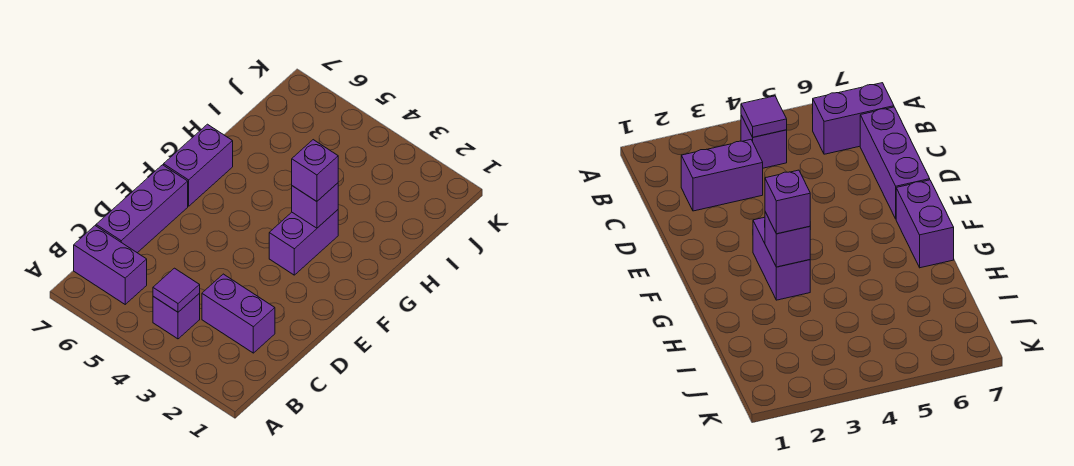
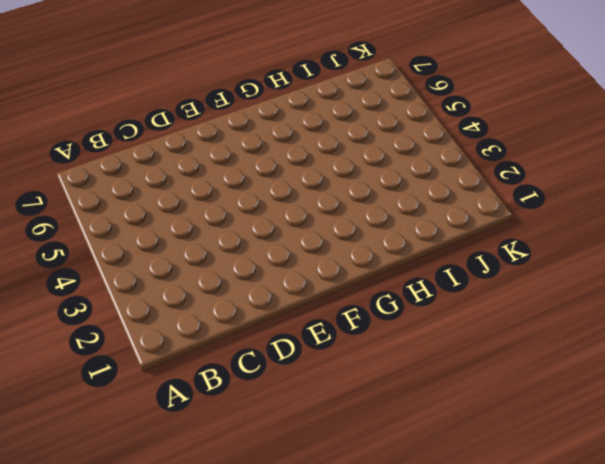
none -> purple 1x1 brick [153,294,200,339]
none -> purple 1x2 brick [74,226,147,304]

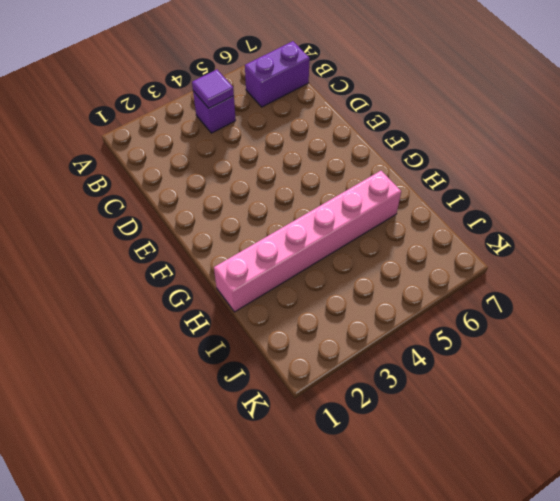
pink 1x6 brick [214,171,401,312] -> none
none -> purple 1x2 brick [202,274,275,353]
none -> purple 1x3 brick [96,165,188,253]

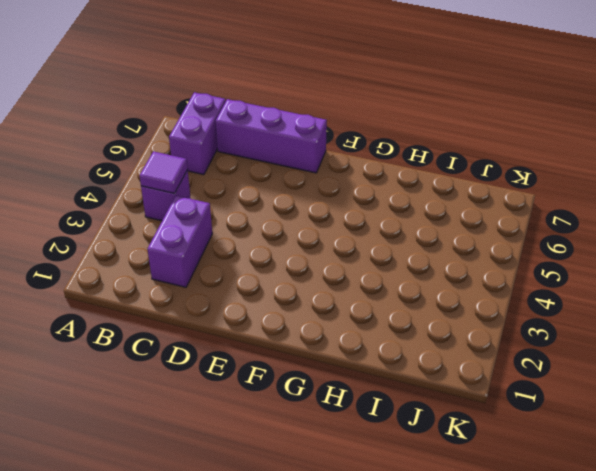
none -> purple 1x2 brick [269,210,338,275]
none -> purple 1x2 brick [164,124,233,206]

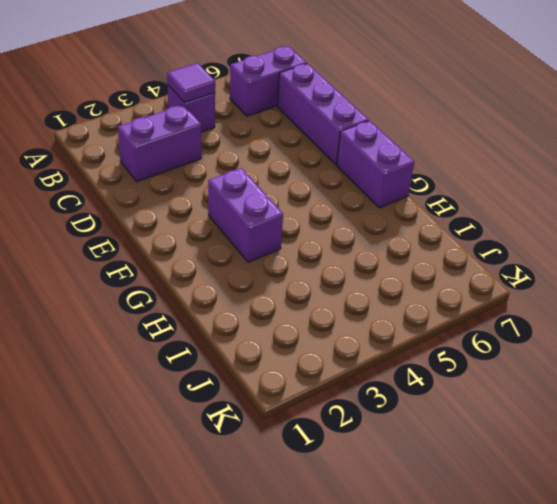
none -> purple 1x1 brick [292,183,338,228]
none -> purple 1x1 brick [292,140,338,201]

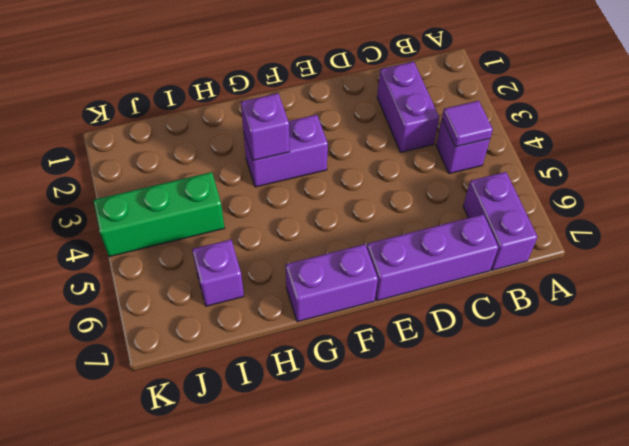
green 1x3 brick [93,172,225,257] -> none
purple 1x1 brick [192,240,244,306] -> purple 1x1 brick moved to [292,140,338,201]

